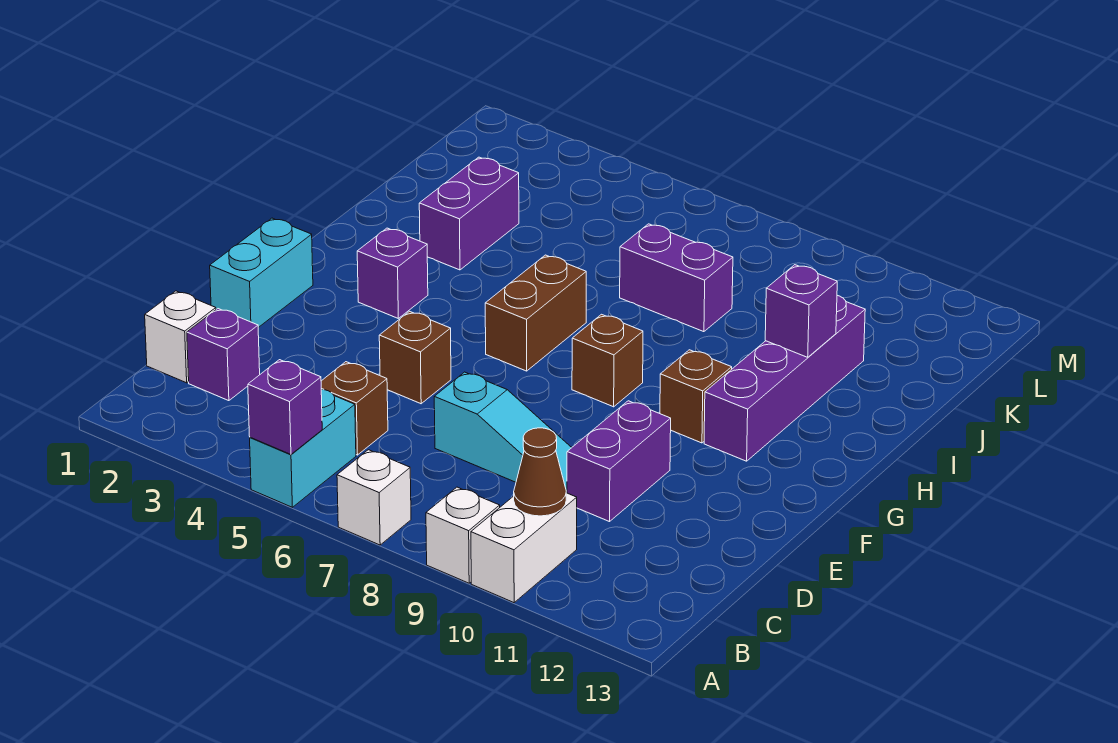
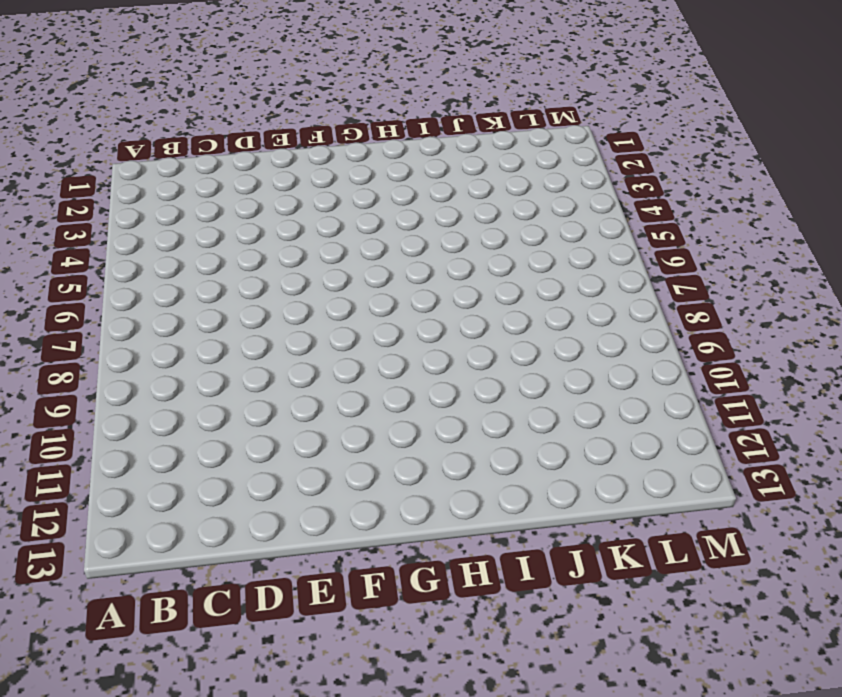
none -> cyan 1x2 brick [250,389,356,507]
none -> white 1x1 brick [337,450,411,545]
none -> white 1x1 brick [426,487,500,583]

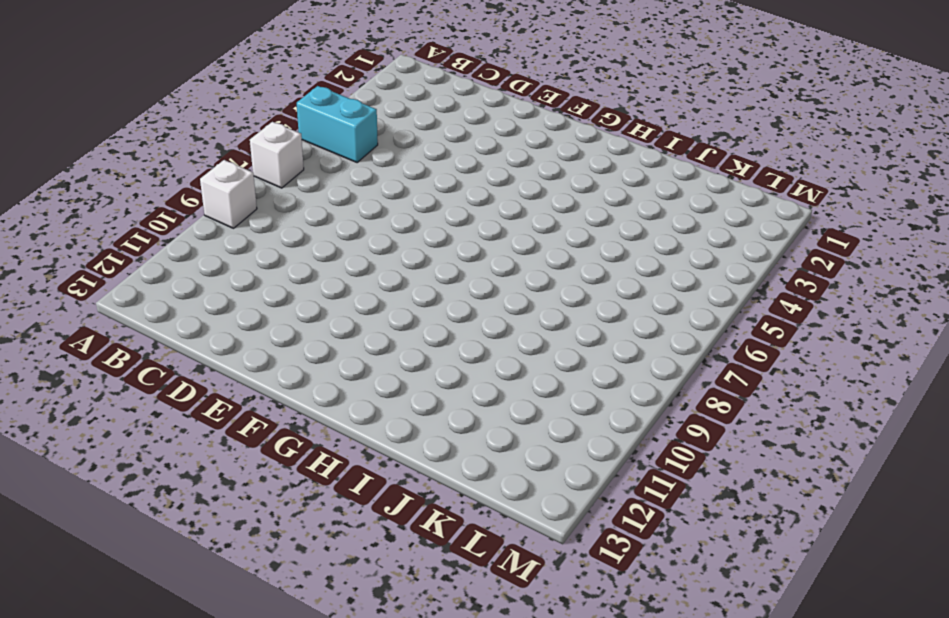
none -> white 1x2 brick [471,493,577,603]
none -> white 1x1 brick [145,291,216,383]
none -> purple 1x1 brick [187,309,260,401]

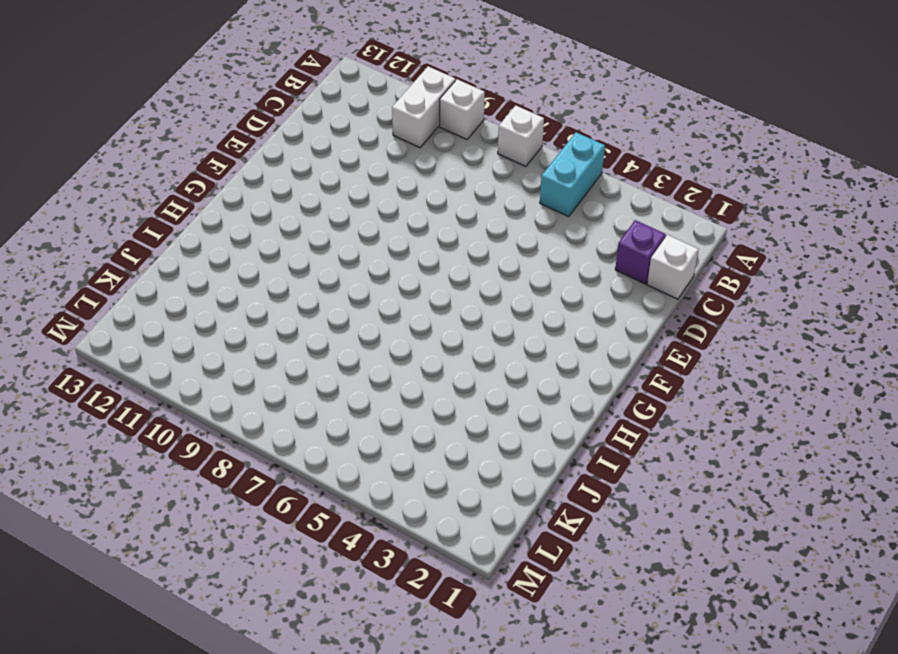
none -> brown 1x1 brick [321,362,388,455]
none -> cyan 1x3 slope [434,372,572,493]
none -> purple 1x2 brick [567,401,671,522]

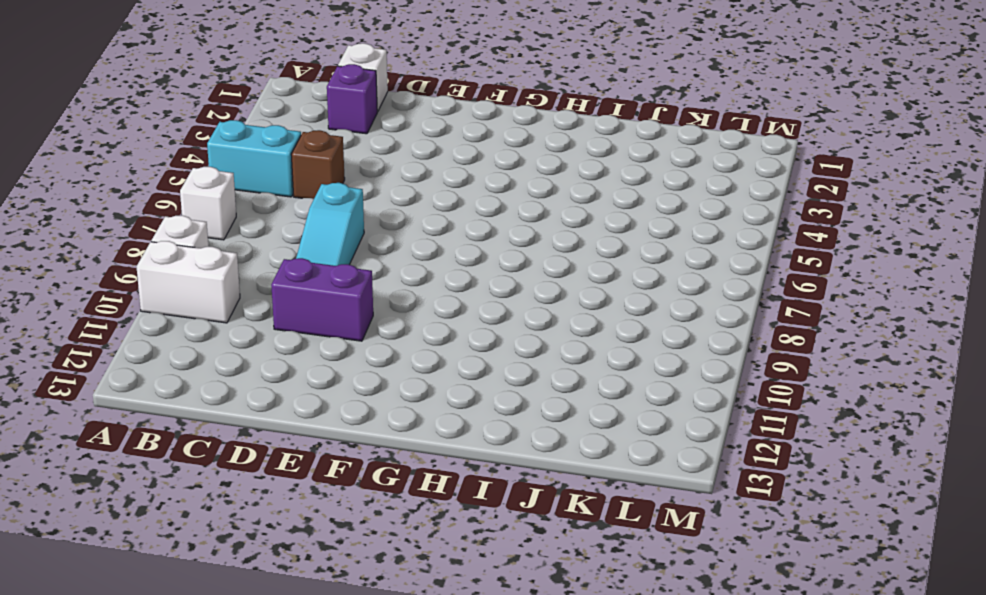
none -> cyan 1x2 brick [210,218,313,328]
none -> brown 1x1 brick [379,311,451,404]
none -> purple 1x1 brick [357,228,428,318]

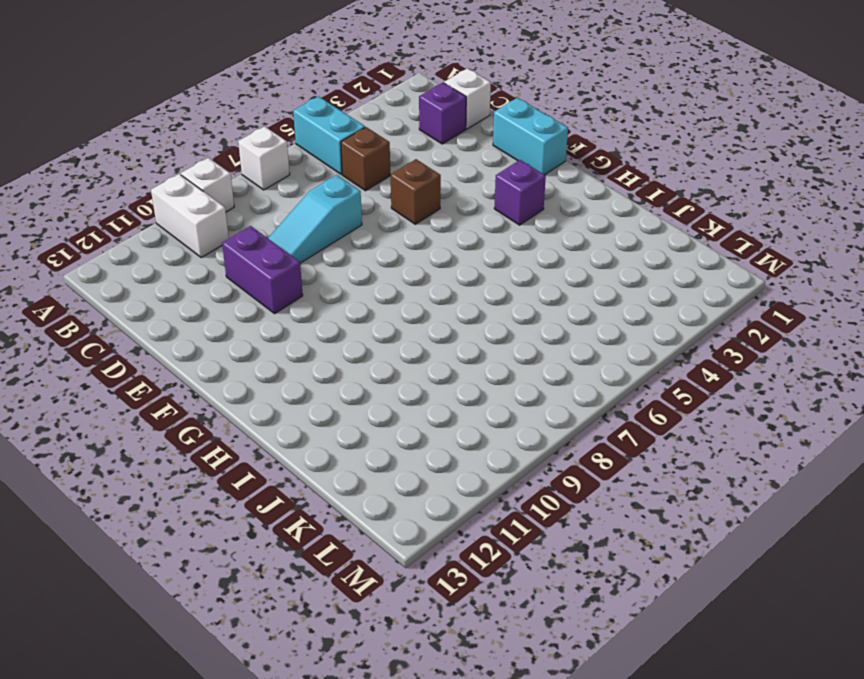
none -> brown 1x2 brick [485,255,586,371]
none -> brown 1x1 brick [572,314,643,407]
none -> brown 1x1 brick [660,350,732,443]

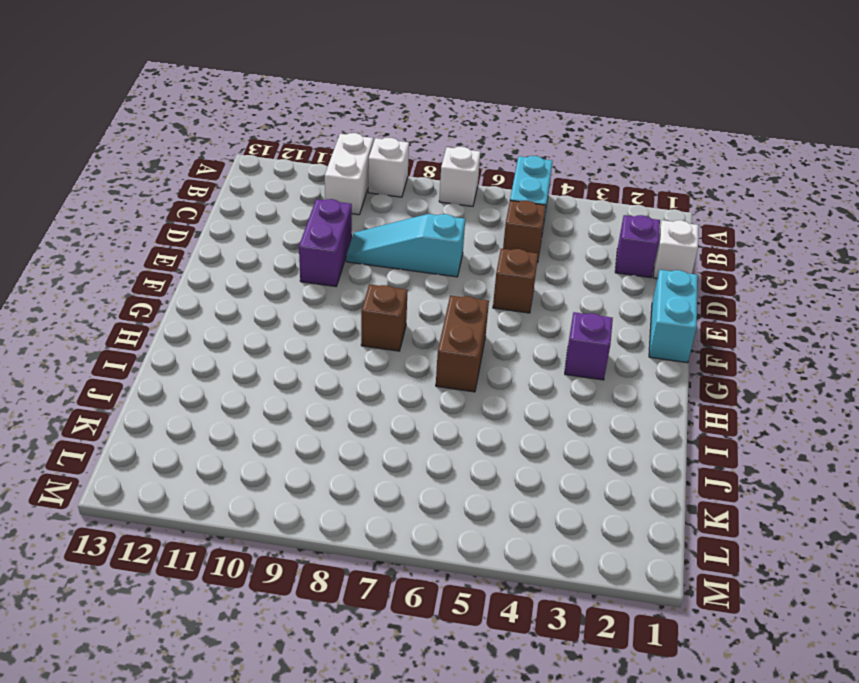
none -> brown 1x1 brick [660,350,732,443]
none -> purple 1x4 brick [704,295,865,461]
none -> purple 1x2 brick [419,157,519,270]

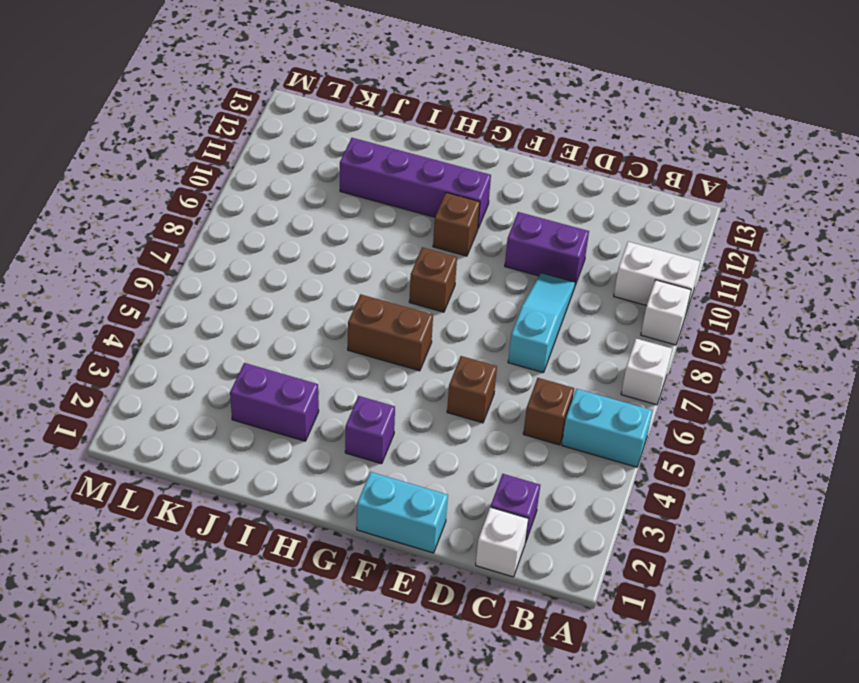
none -> purple 1x2 brick [620,224,733,332]
none -> purple 1x1 brick [248,360,322,454]
none -> brown 1x1 cone [514,428,566,516]

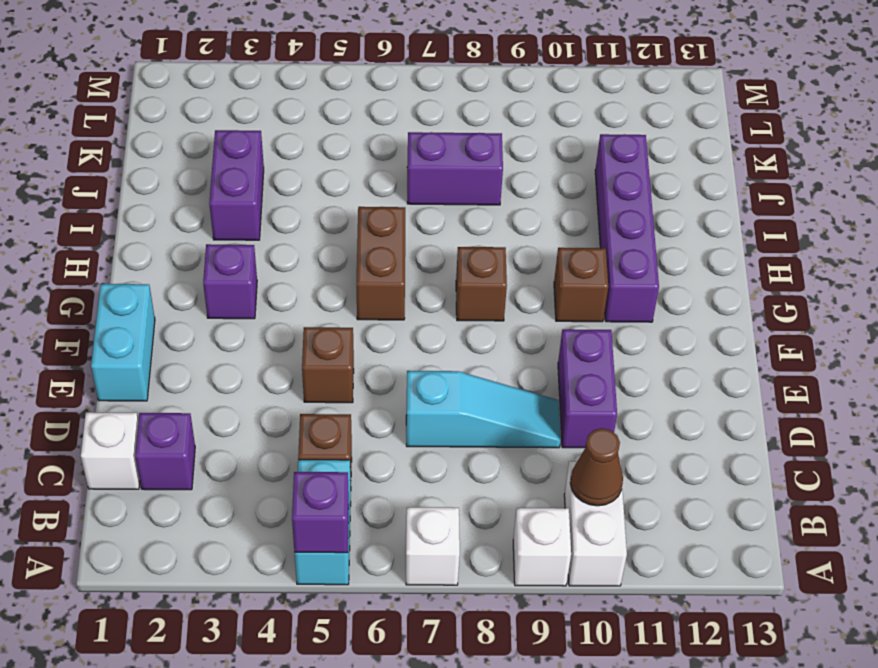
none -> purple 1x1 brick [765,265,837,357]

